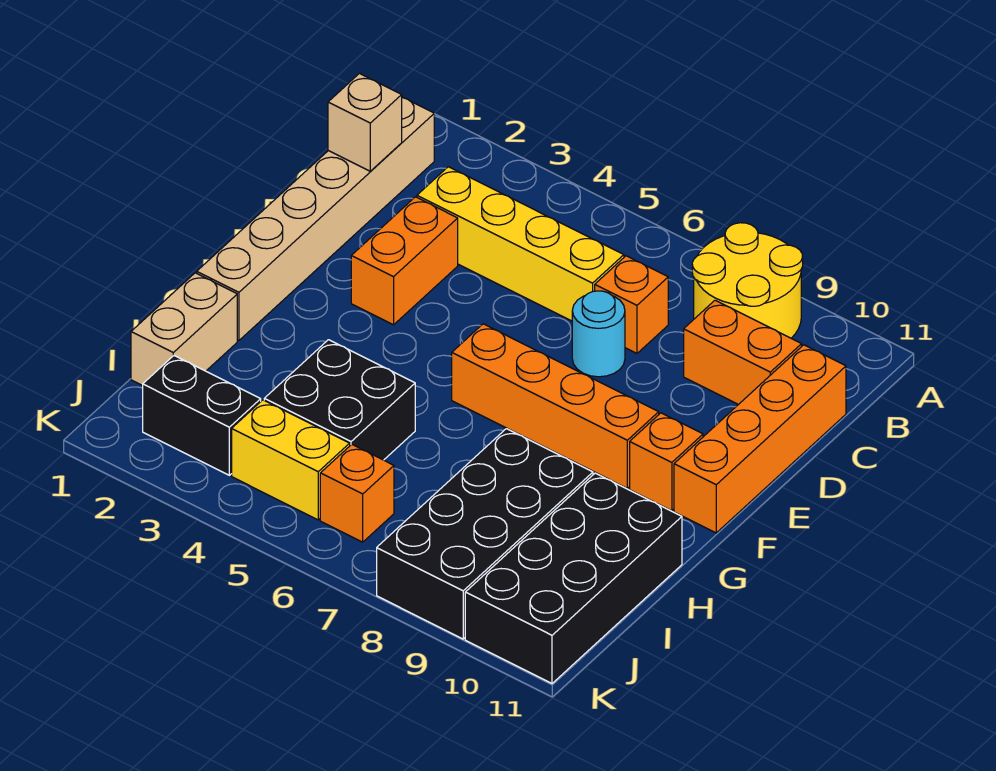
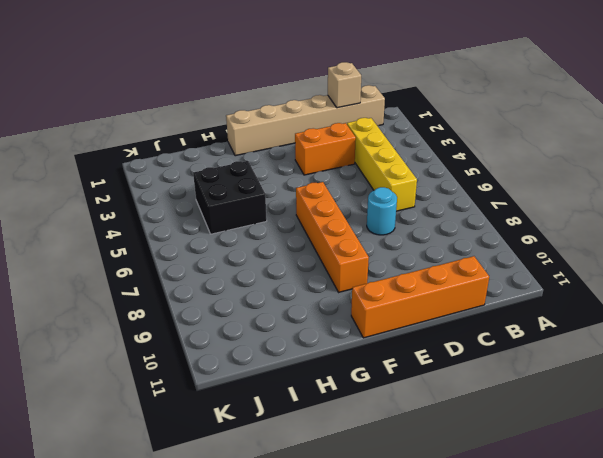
none -> yellow 2x2 round brick [692,223,803,338]
none -> orange 1x1 brick [595,256,668,353]
none -> orange 1x2 brick [684,300,802,405]

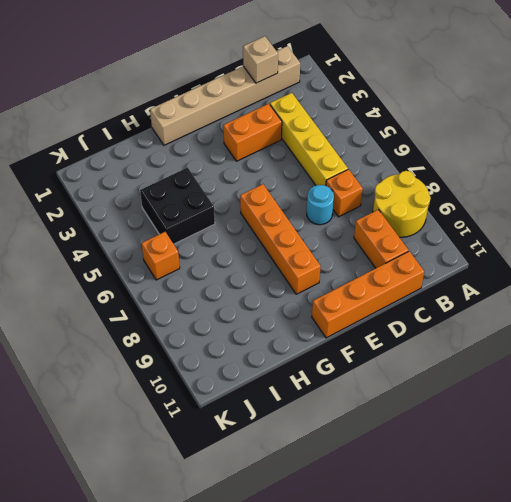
none -> orange 1x1 brick [630,413,703,511]
none -> tan 1x2 brick [131,273,237,386]
none -> black 2x4 brick [377,429,593,639]

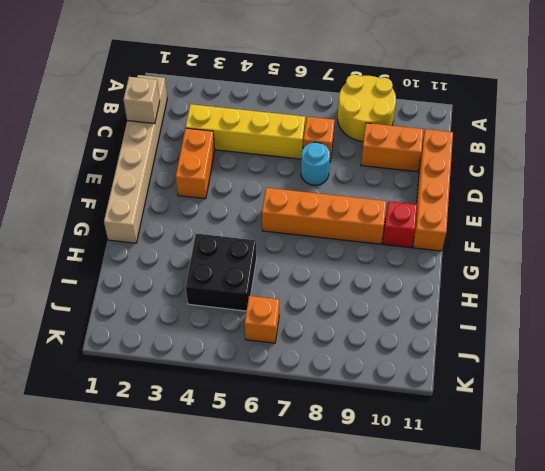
red 1x1 brick [383,201,417,248] -> orange 1x1 brick [630,413,703,511]
none -> tan 1x2 brick [131,273,237,386]
none -> black 2x4 brick [377,429,593,639]
none -> black 2x4 brick [465,473,682,683]

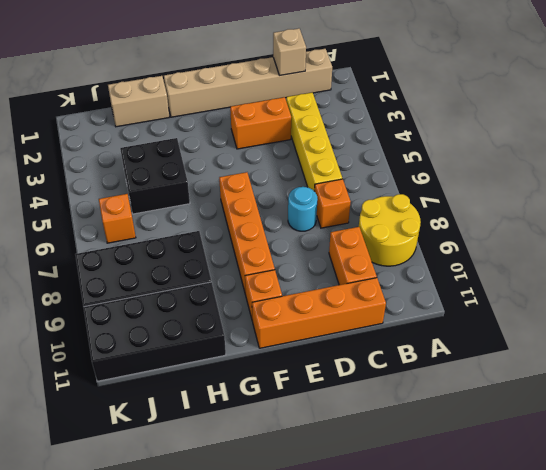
none -> black 1x2 brick [143,356,261,475]
none -> yellow 1x2 brick [232,400,350,520]

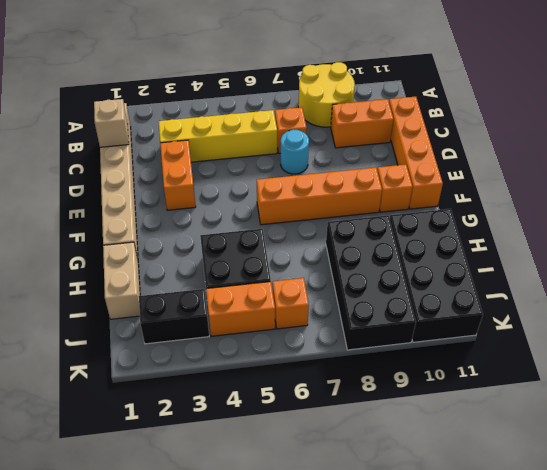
orange 1x2 brick [206,282,275,336] -> yellow 1x2 brick [232,400,350,520]

